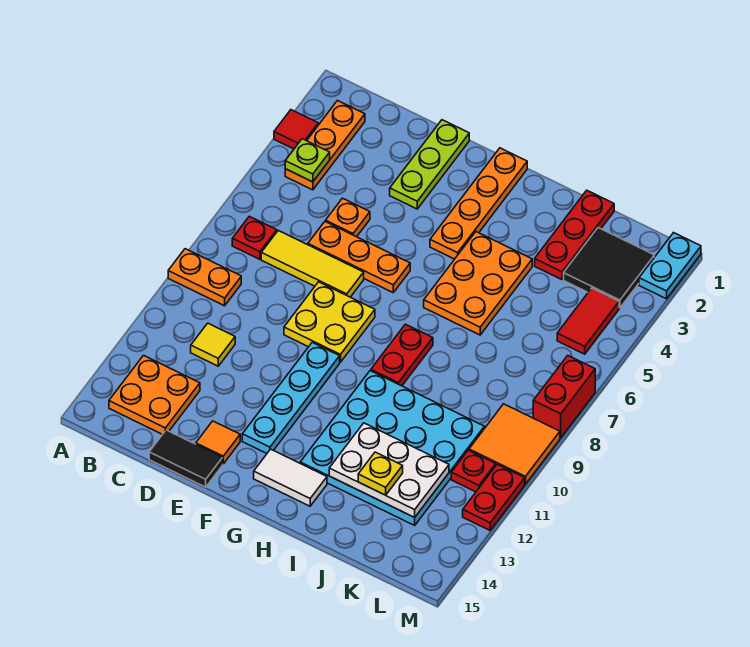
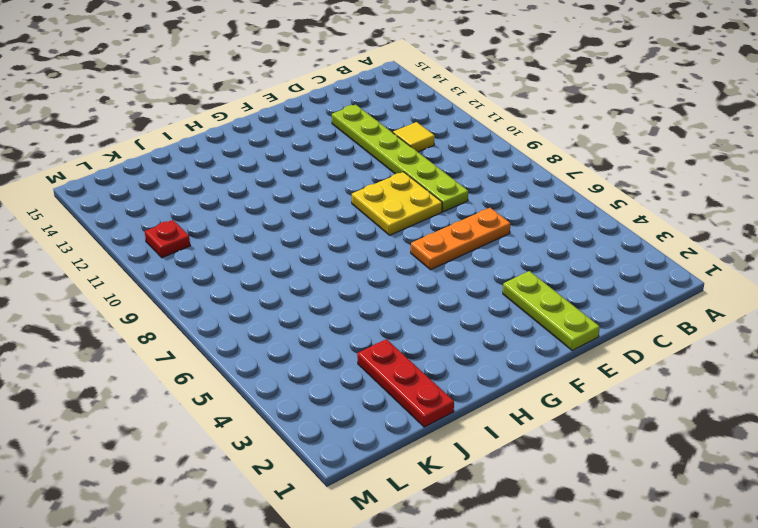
lime 1x6 plate [332,105,468,212] -> none
none -> red 1x1 tile [274,110,318,149]
none -> orange 1x2 plate [168,249,241,306]
none -> orange 1x3 plate [285,101,365,190]
none -> red 1x1 plate [232,216,277,259]

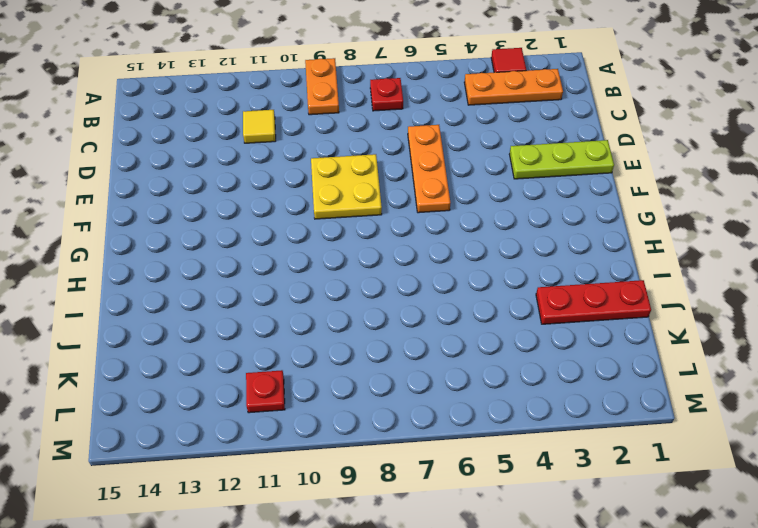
none -> orange 2x2 plate [109,356,200,434]
none -> yellow 1x3 tile [261,231,364,297]
none -> orange 1x1 plate [326,198,370,237]
none -> black 1x2 tile [149,430,223,487]

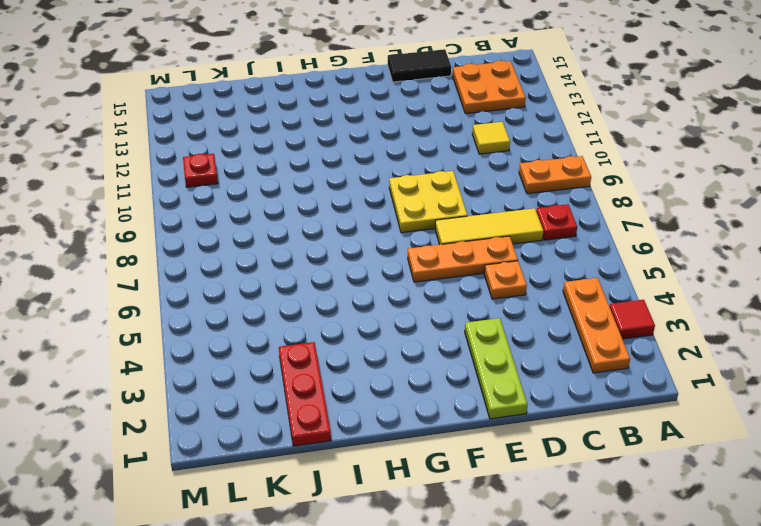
none -> orange 1x1 tile [196,421,240,464]
none -> cyan 1x4 plate [242,342,340,453]
none -> orange 1x4 plate [430,148,527,259]
none -> white 1x2 tile [254,449,327,506]

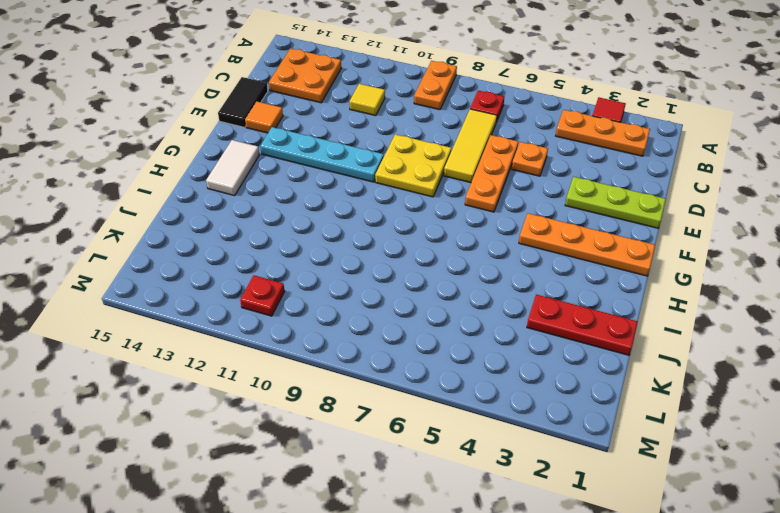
none -> orange 2x3 plate [424,232,532,335]
none -> red 1x2 plate [371,324,433,386]
none -> cyan 4x4 plate [300,371,484,525]
none -> black 2x2 tile [564,228,654,308]

